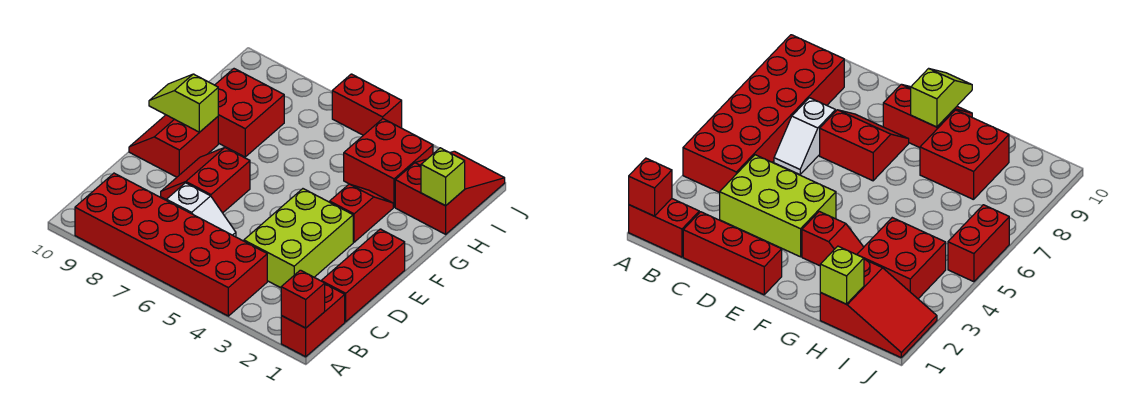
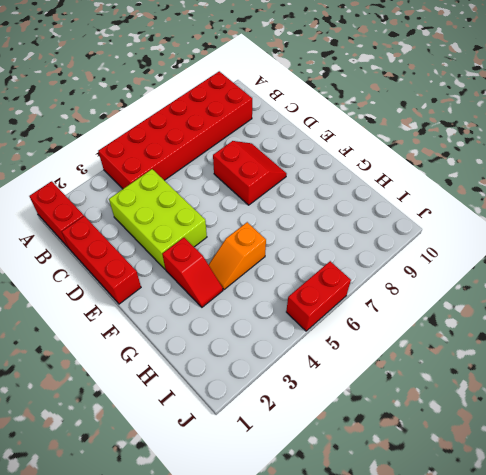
orange 1x2 slope [209,222,266,290] -> none
none -> white 1x2 slope [166,183,236,237]
none -> red 2x2 slope [129,115,218,177]
none -> red 2x2 brick [215,69,284,157]

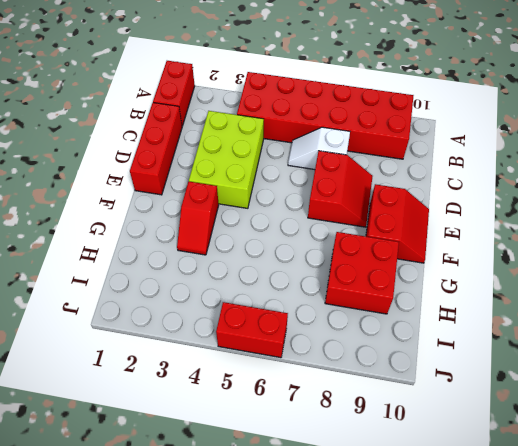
none -> red 2x3 slope [395,151,505,234]
none -> red 2x2 brick [344,119,433,207]
none -> red 1x1 brick [281,270,325,328]

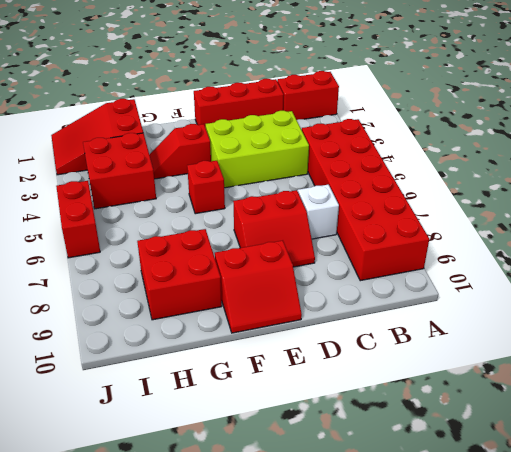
red 1x1 brick [187,161,225,214] -> red 1x1 brick moved to [281,270,325,328]
none -> lime 1x2 slope [149,74,218,132]
none -> lime 1x1 brick [421,148,465,206]

